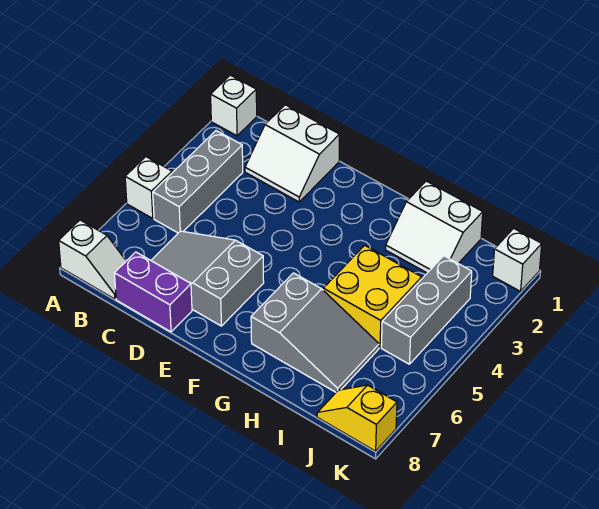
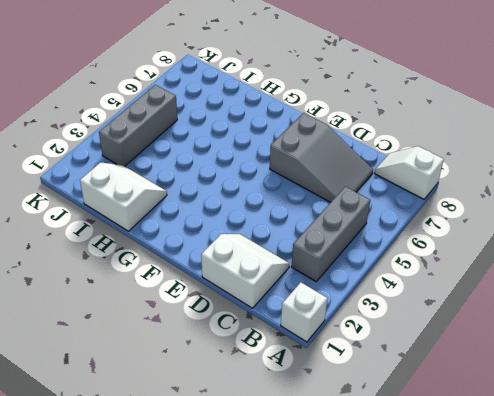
none -> white 1x1 brick [125,157,172,218]
none -> purple 1x2 brick [114,252,192,332]
none -> grey 2x3 slope [251,273,379,392]

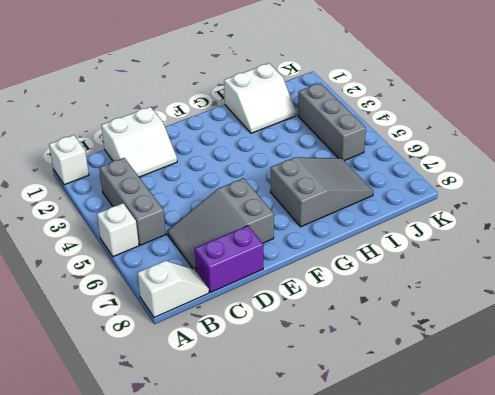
none -> yellow 2x2 brick [323,245,422,347]
none -> yellow 1x2 slope [317,385,397,451]
none -> white 1x1 brick [493,228,542,291]

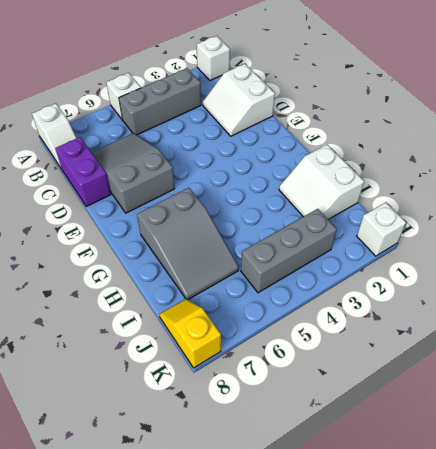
none -> yellow 2x2 brick [323,245,422,347]

